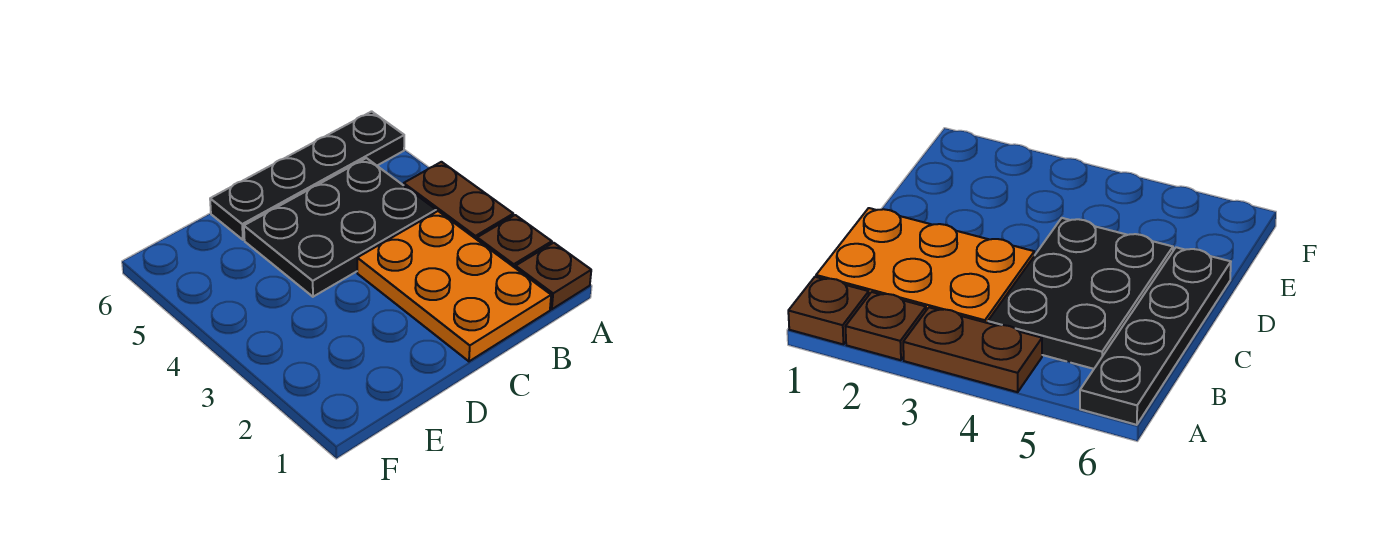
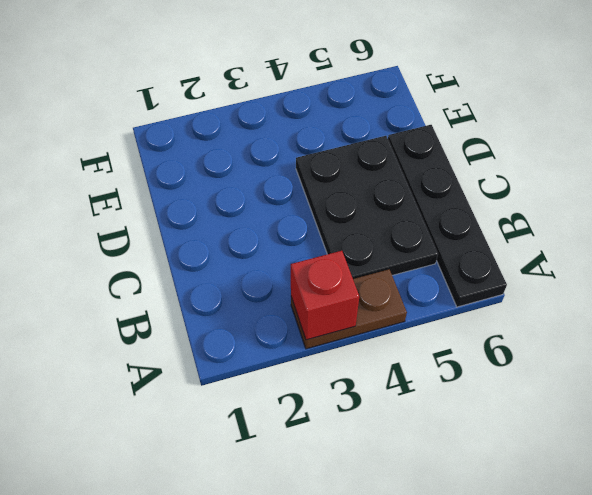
red 1x1 brick [291,251,359,340] -> none
none -> brown 1x1 plate [515,243,591,309]
none -> brown 1x1 plate [477,215,552,268]

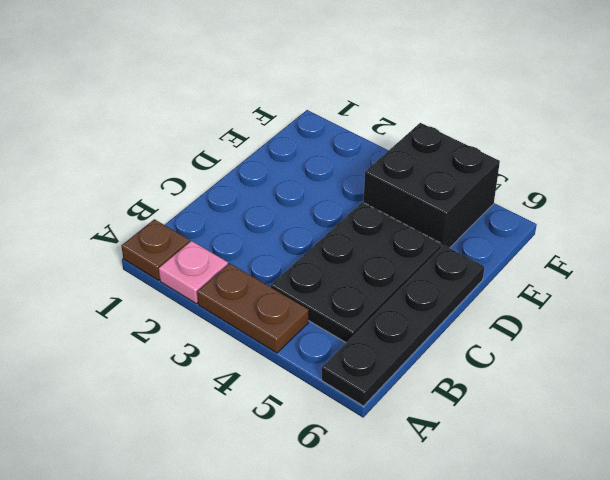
pink 1x1 plate [159,241,228,304] -> brown 1x1 plate [477,215,552,268]
black 2x2 brick [364,123,500,248] -> none
none -> orange 2x3 plate [357,211,551,361]

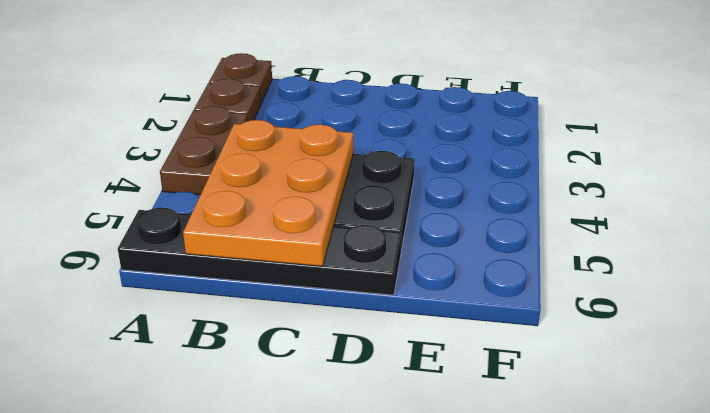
orange 2x3 plate [183,120,353,266] -> orange 2x3 plate moved to [357,211,551,361]

